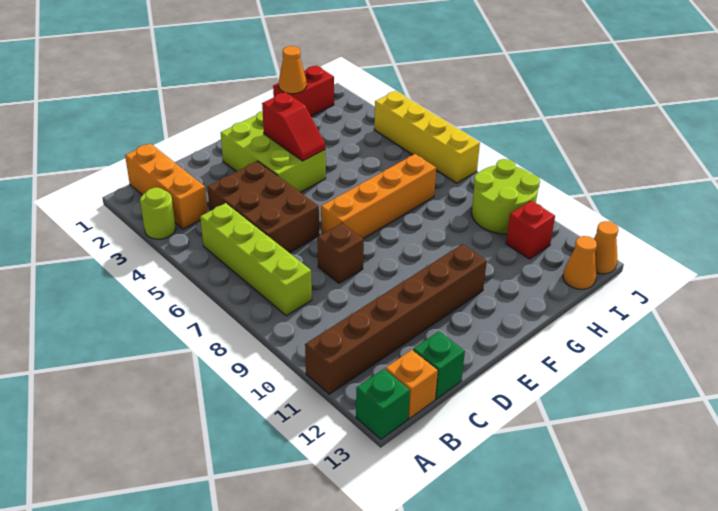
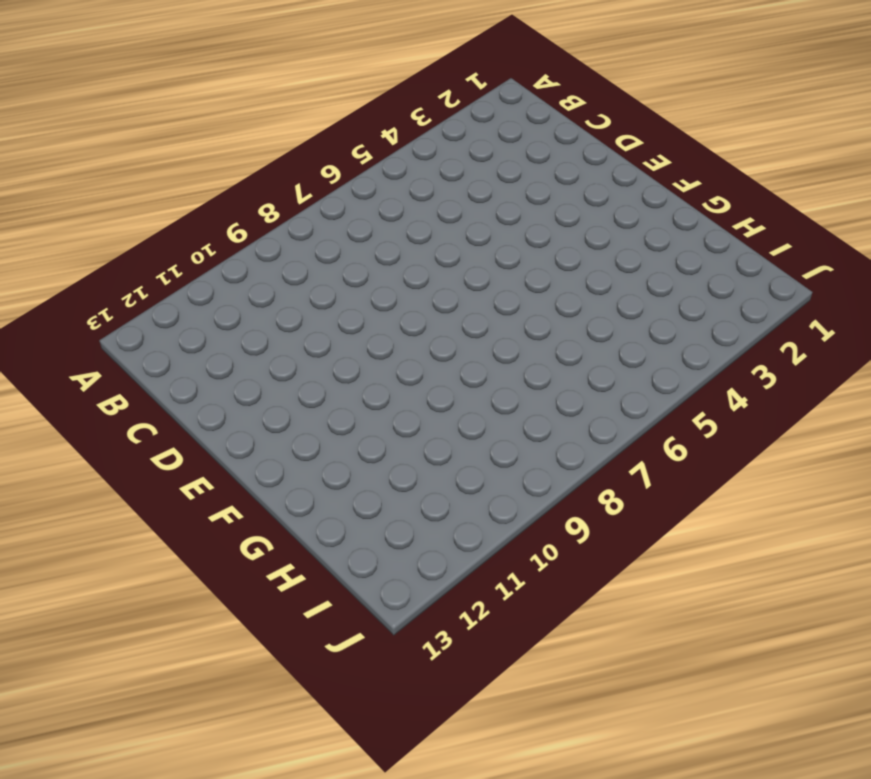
none -> lime 1x1 round brick [140,188,176,239]
none -> brown 1x6 brick [305,244,487,394]
none -> green 1x1 brick [356,369,410,439]

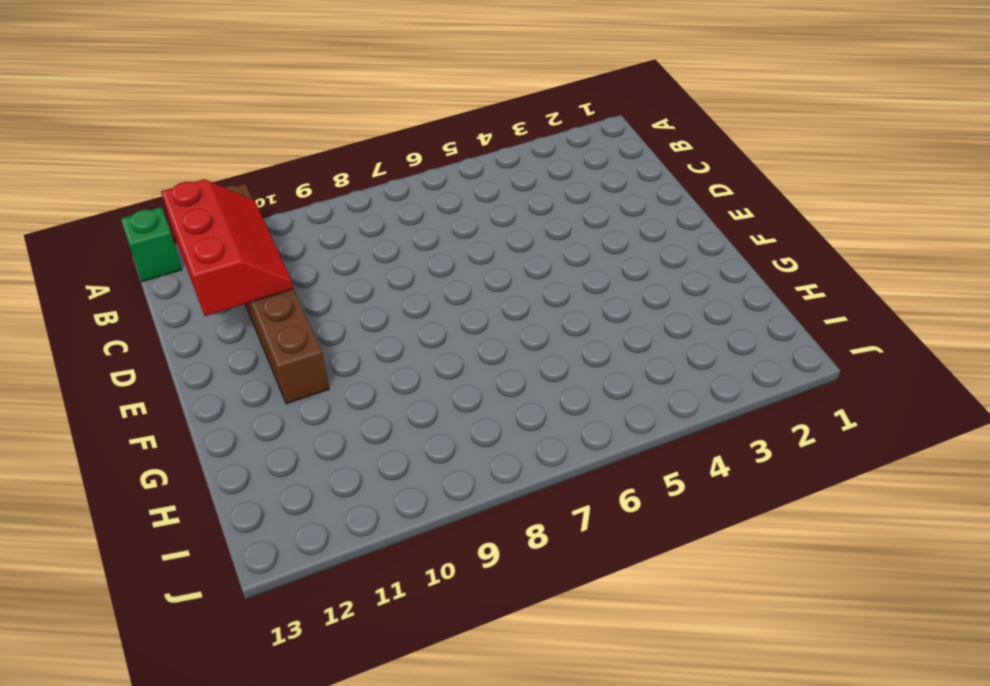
red 2x3 slope [161,179,293,316] -> none
none -> lime 1x1 round brick [140,188,176,239]
none -> orange 1x3 brick [125,143,208,229]
none -> lime 1x4 brick [200,203,312,316]

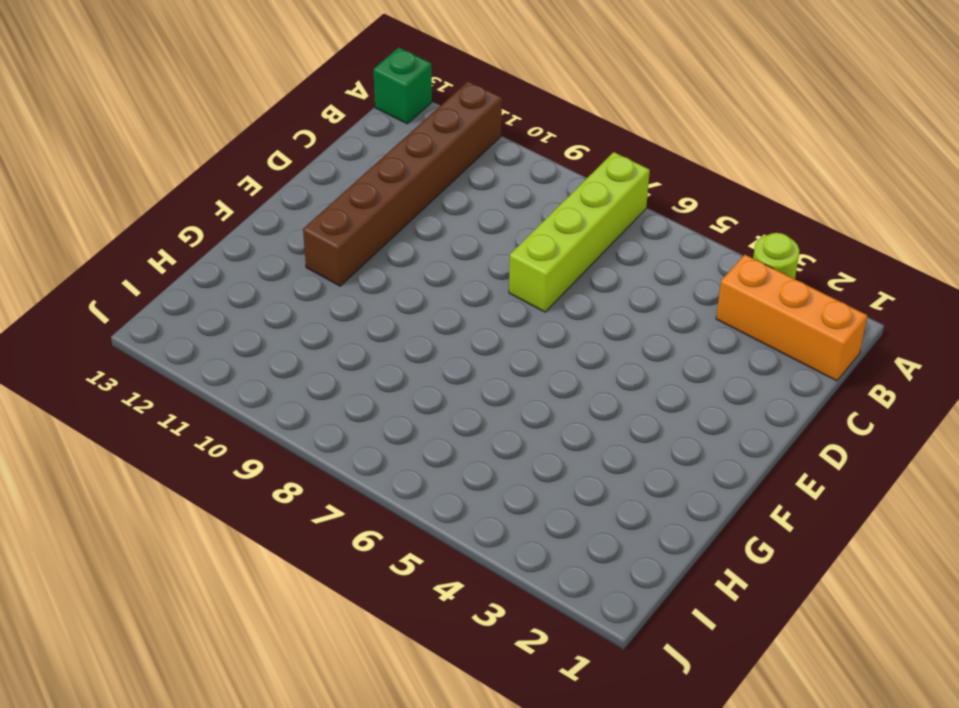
lime 1x4 brick [509,152,650,312] -> lime 1x4 brick turned to [200,203,312,316]
none -> orange 1x1 brick [385,350,438,419]
none -> brown 2x3 brick [207,161,319,253]
none -> green 1x1 brick [413,331,465,399]

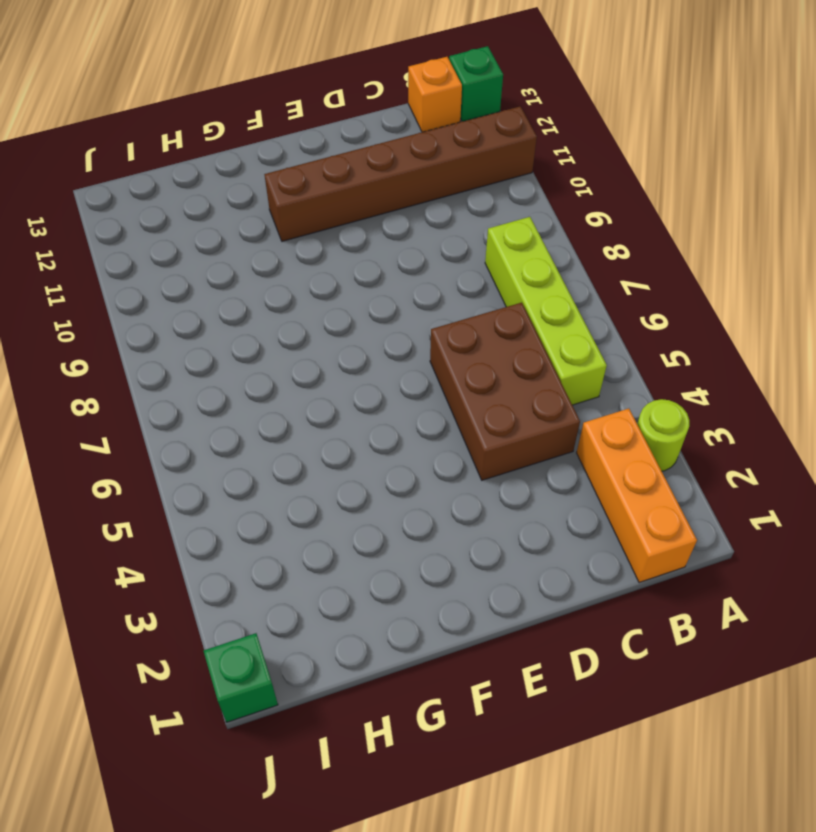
green 1x1 brick [204,633,278,722] -> green 1x1 brick moved to [413,331,465,399]
none -> brown 1x1 brick [317,223,364,283]
none -> lime 2x3 brick [221,111,326,192]
none -> orange 1x4 brick [321,154,436,239]

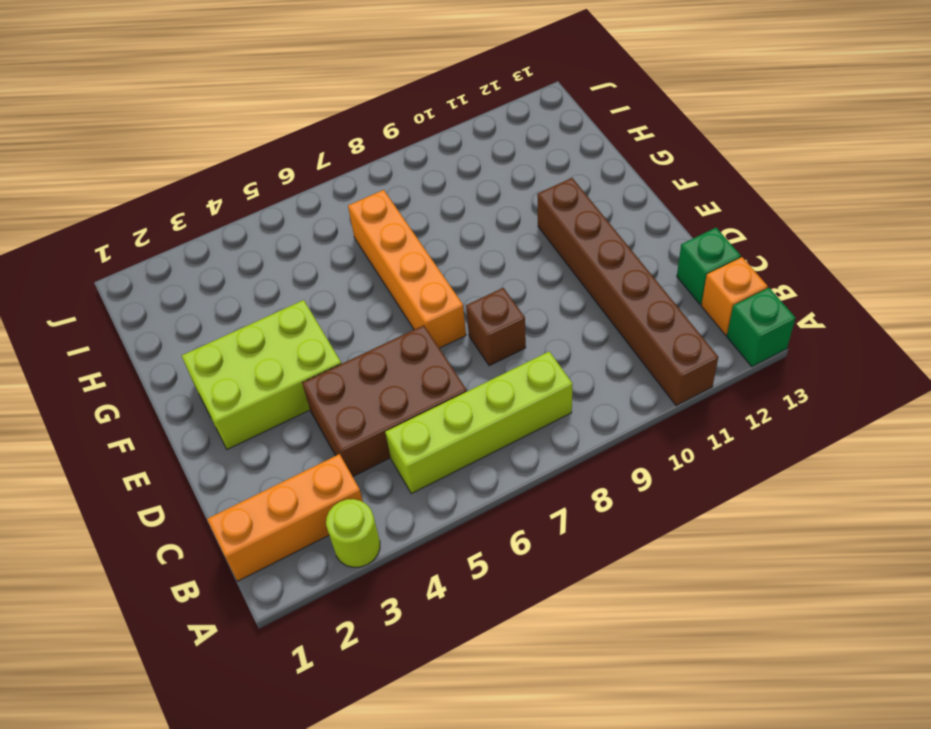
none -> red 1x2 brick [273,65,334,116]
none -> lime 2x2 round brick [472,159,540,234]
none -> red 1x1 brick [506,201,555,259]

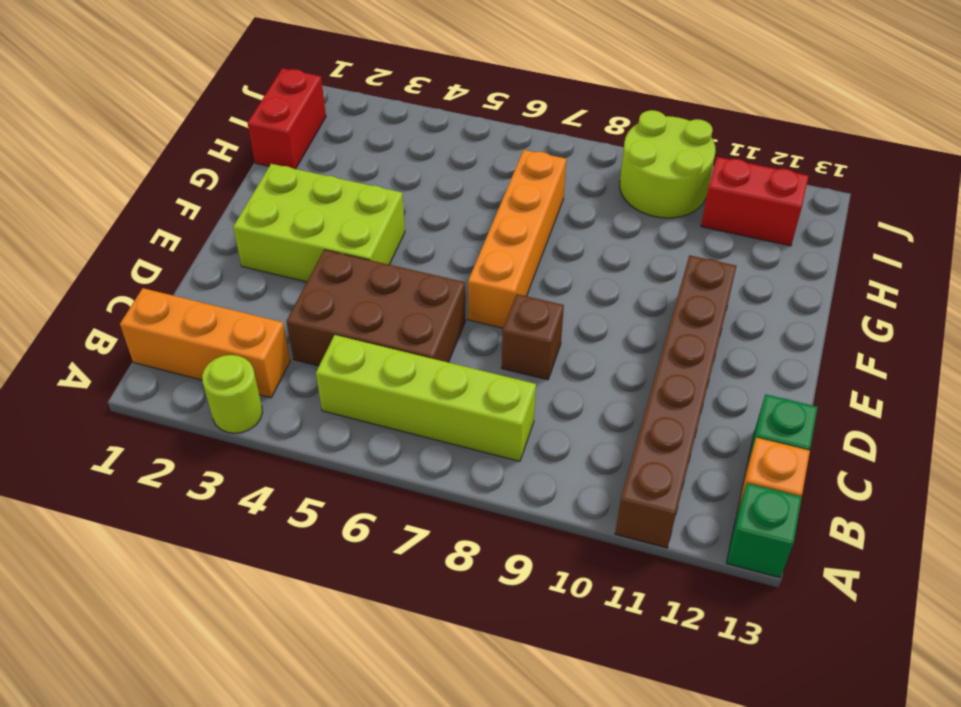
red 1x2 brick [701,157,809,246] -> red 1x1 brick [506,201,555,259]
none -> orange 1x1 cone [563,236,597,289]
none -> yellow 1x4 brick [374,91,480,183]
none -> orange 1x1 cone [594,221,618,274]

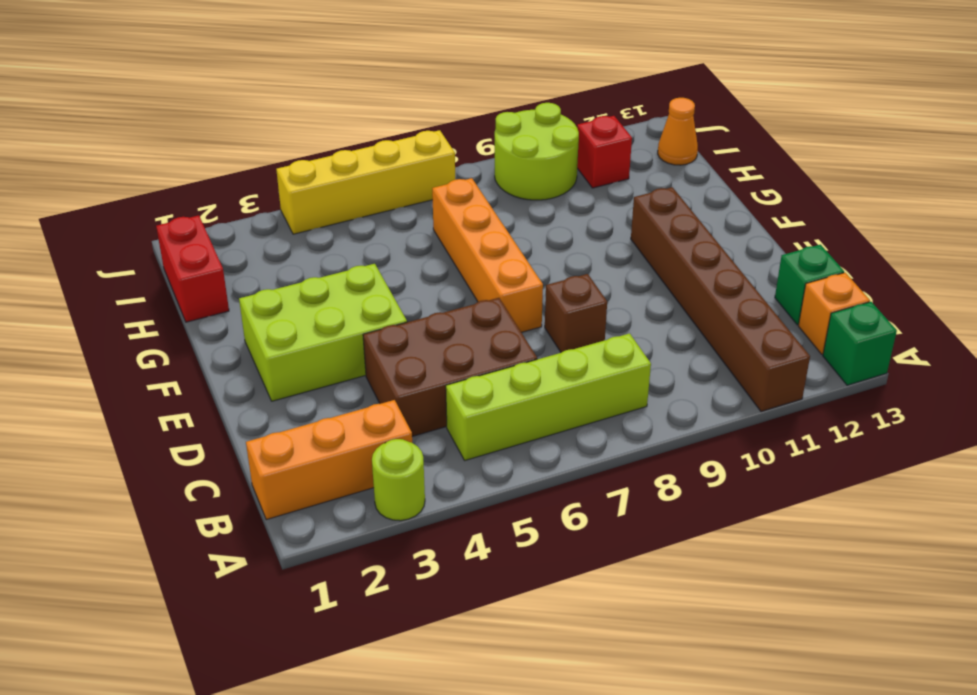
none -> orange 1x1 cone [594,221,618,274]
none -> red 1x2 slope [262,92,325,161]
none -> orange 1x1 cone [279,46,306,94]

